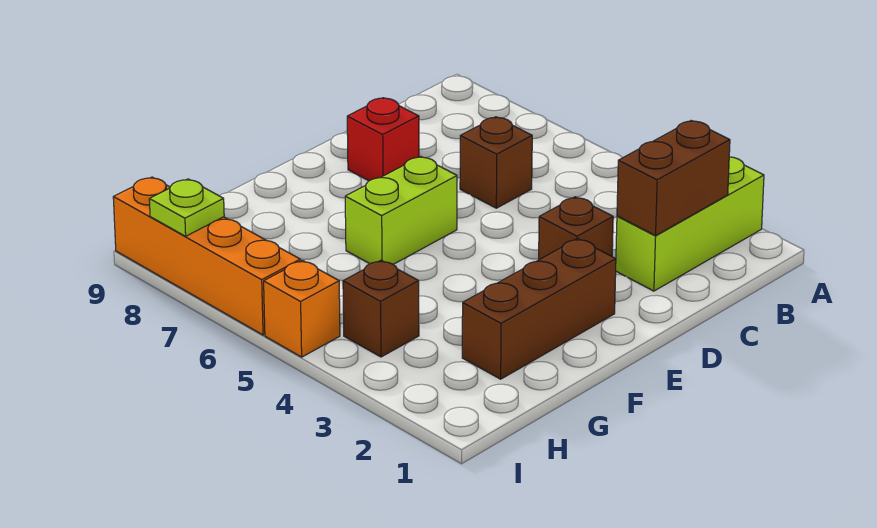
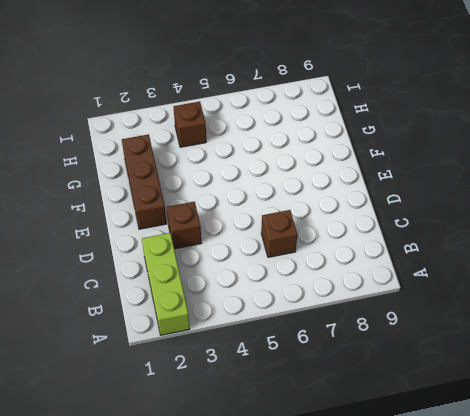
none -> red 1x1 brick [347,98,419,181]
none -> lime 1x2 brick [345,156,457,264]

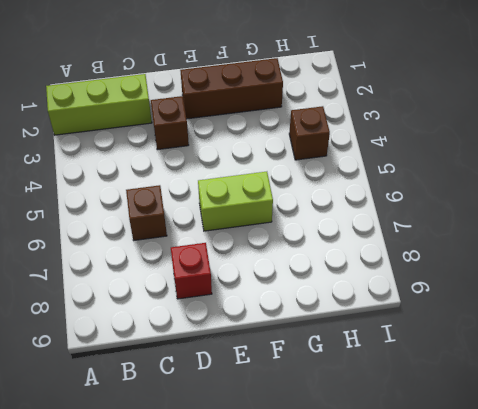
none -> orange 1x1 brick [264,260,340,357]
none -> orange 1x4 brick [113,177,300,335]

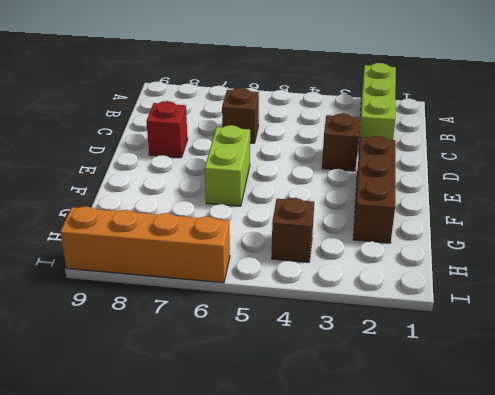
none -> orange 1x1 brick [264,260,340,357]
none -> brown 1x2 brick [617,121,730,236]

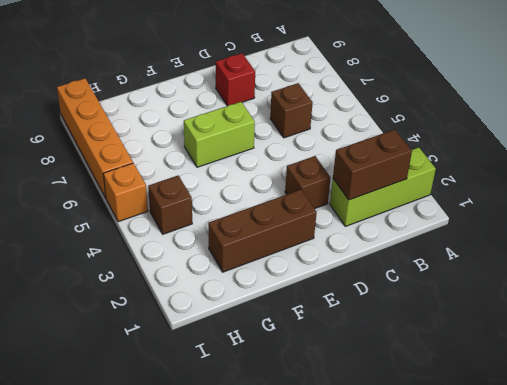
none -> lime 1x1 plate [149,179,224,236]

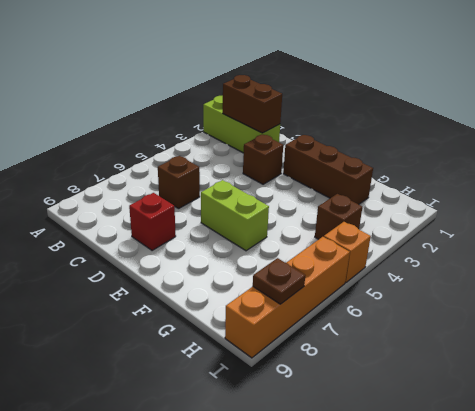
brown 1x1 plate [253,258,305,304] -> lime 1x1 plate [149,179,224,236]

